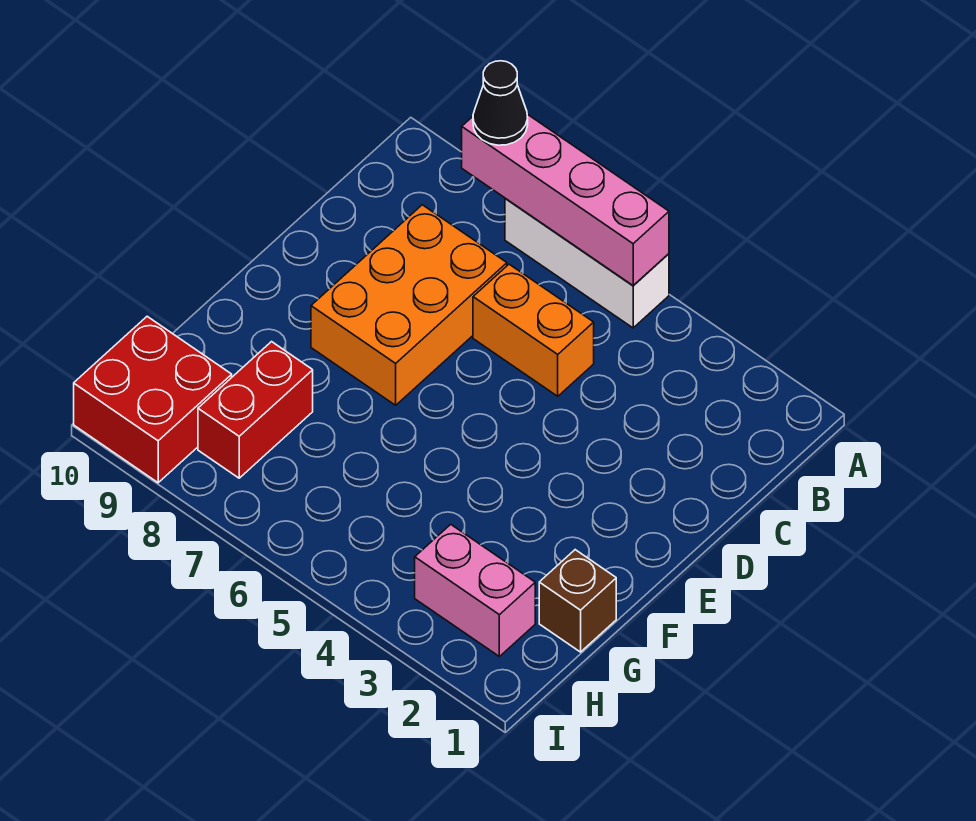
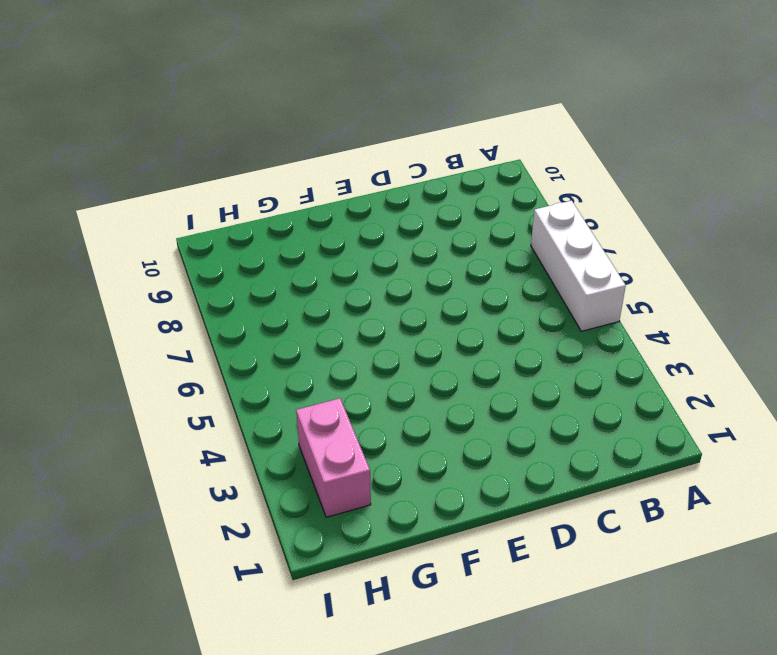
none -> orange 1x2 brick [473,264,594,396]
none -> orange 2x3 brick [311,205,507,405]

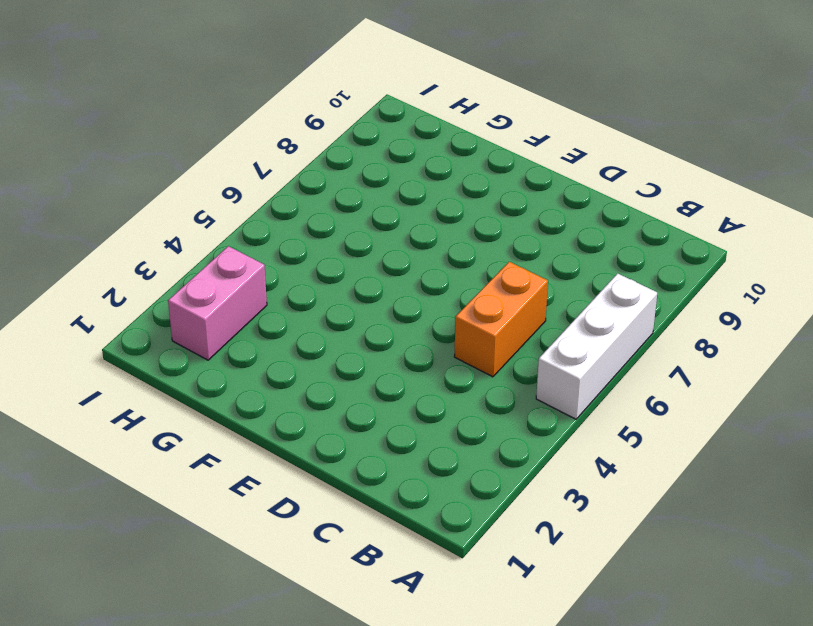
none -> orange 2x3 brick [311,205,507,405]
none -> brown 1x1 brick [539,550,616,652]

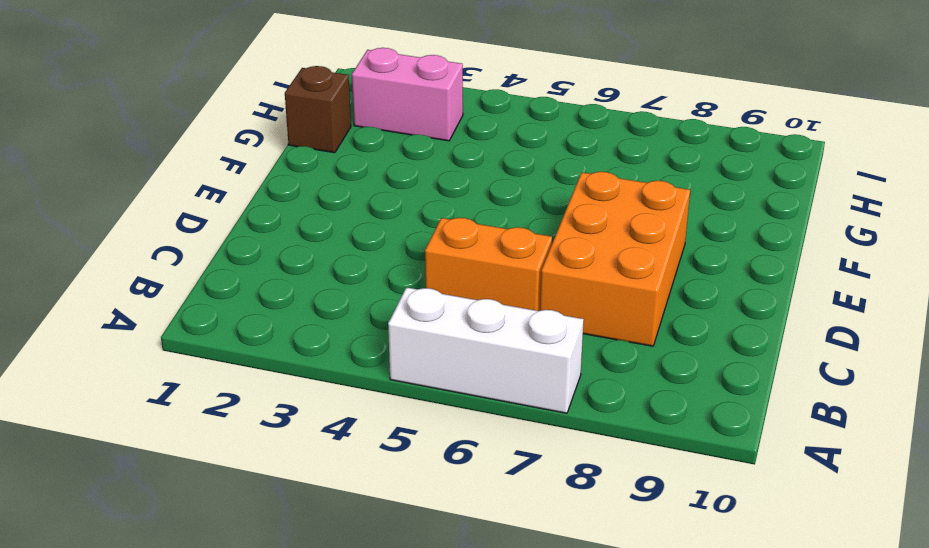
none -> red 1x2 brick [198,342,313,478]
none -> red 2x2 brick [74,316,232,483]

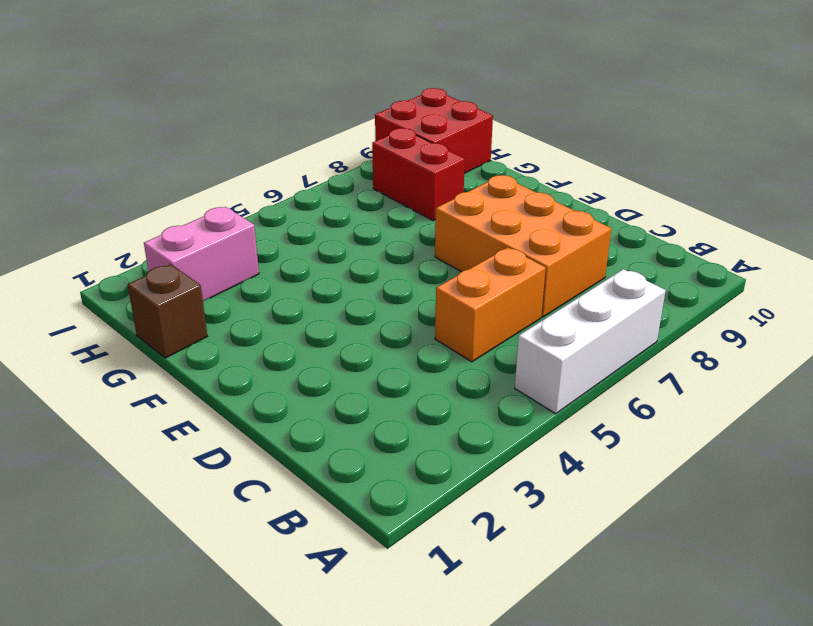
none -> pink 1x4 brick [462,114,669,286]
none -> black 1x1 cone [473,61,528,145]

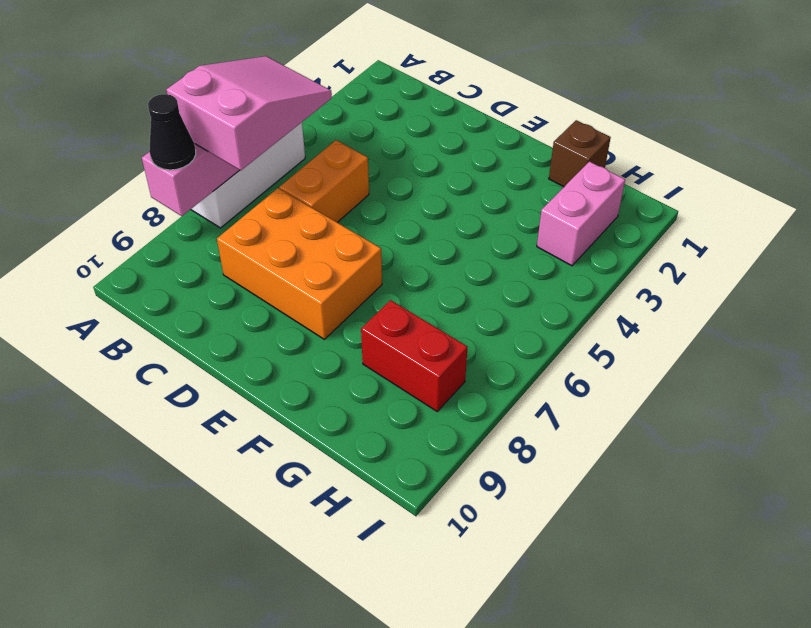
pink 2x3 slope [167,56,332,170] -> none
none -> red 2x2 brick [74,316,232,483]

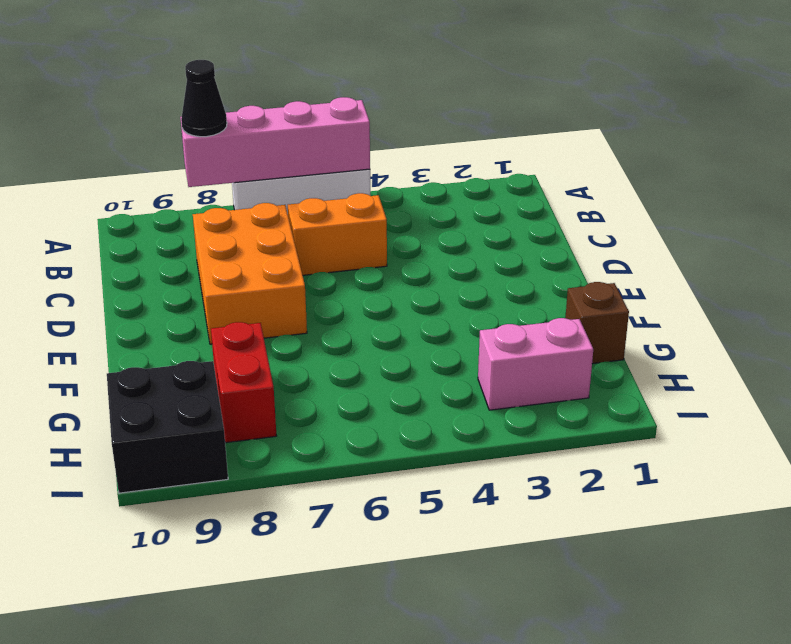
black 2x2 brick [107,361,228,493] -> red 2x2 brick [74,316,232,483]

